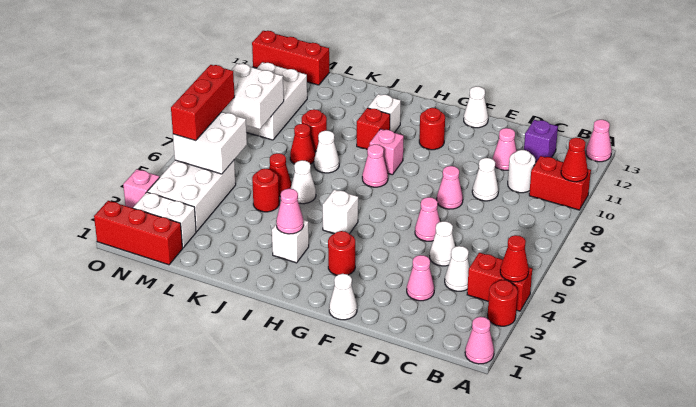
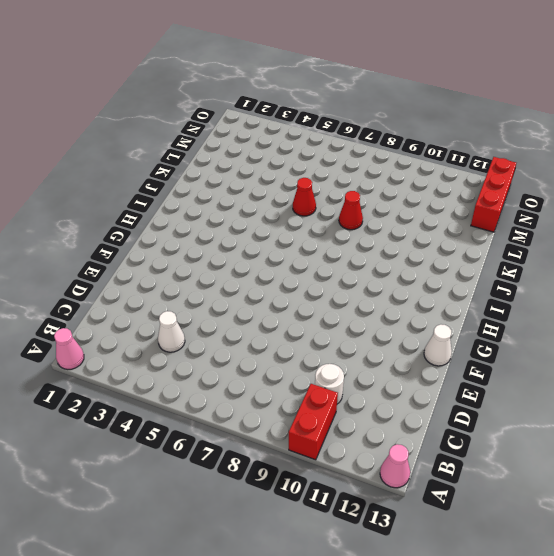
none -> red 1x1 round brick [488,280,518,326]
none -> red 1x2 brick [467,253,532,311]
none -> purple 1x1 brick [524,120,558,162]
none -> pink 1x1 cone [407,255,434,301]

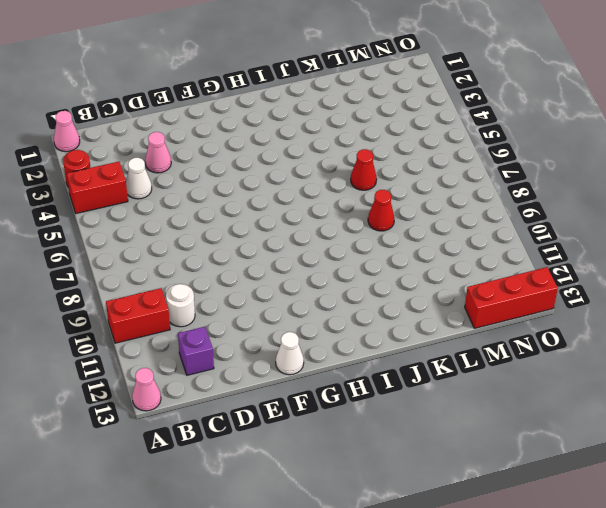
none -> white 1x1 cone [430,221,455,266]
none -> white 1x1 cone [472,158,499,201]
none -> pink 1x1 cone [493,128,517,170]
none -> pink 1x1 cone [415,197,440,241]

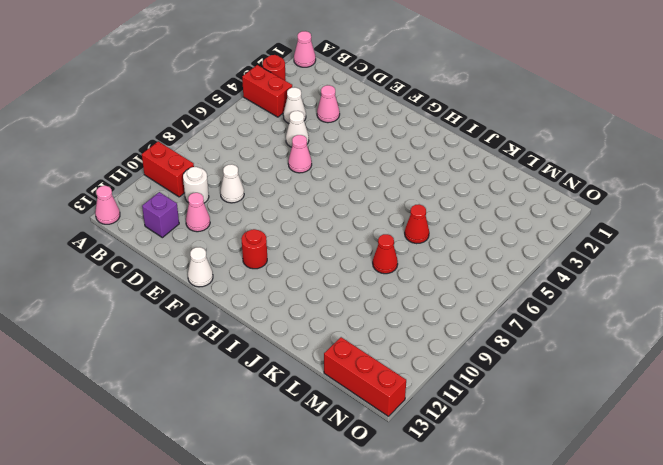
none -> pink 1x1 cone [437,166,463,209]
none -> white 1x1 cone [329,274,357,320]
none -> red 1x1 round brick [328,231,355,275]
none -> white 1x1 brick [323,189,358,234]

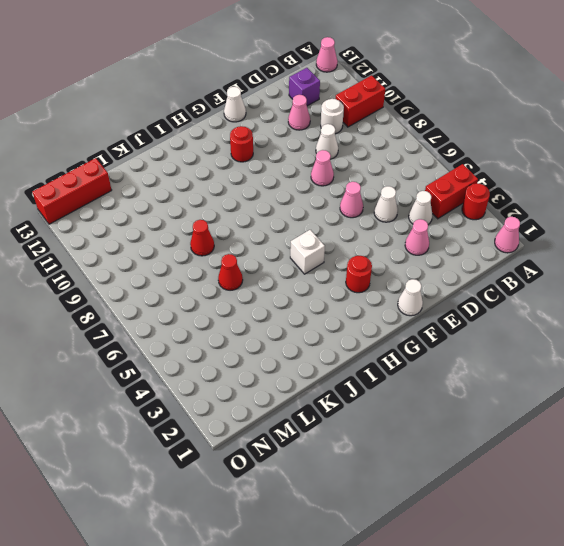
none -> pink 1x1 cone [362,144,388,187]
none -> pink 1x1 brick [370,129,404,175]
none -> white 1x1 brick [272,220,309,263]
none -> red 1x1 brick [357,108,390,149]

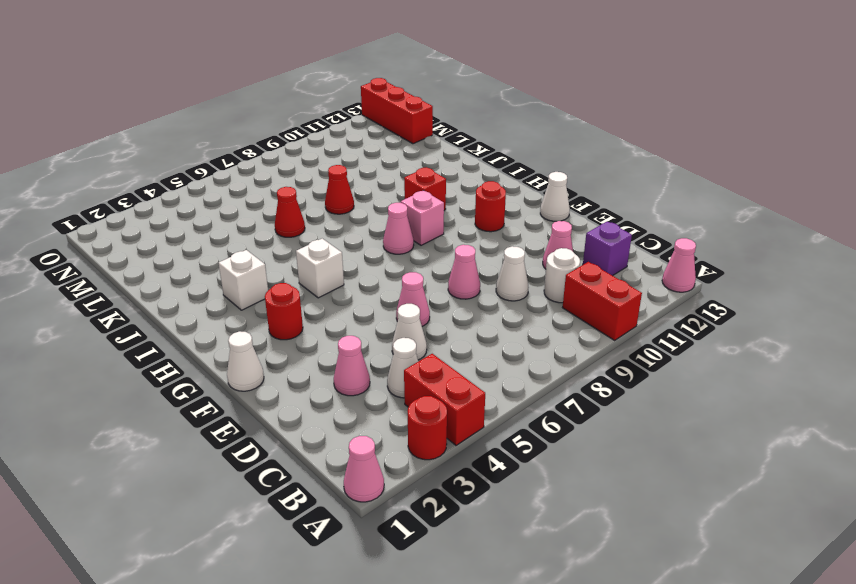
none -> white 1x1 brick [368,94,401,133]
none -> white 1x1 cone [291,160,316,204]
none -> white 1x1 cone [314,131,339,173]
none -> red 1x1 round brick [252,169,279,212]

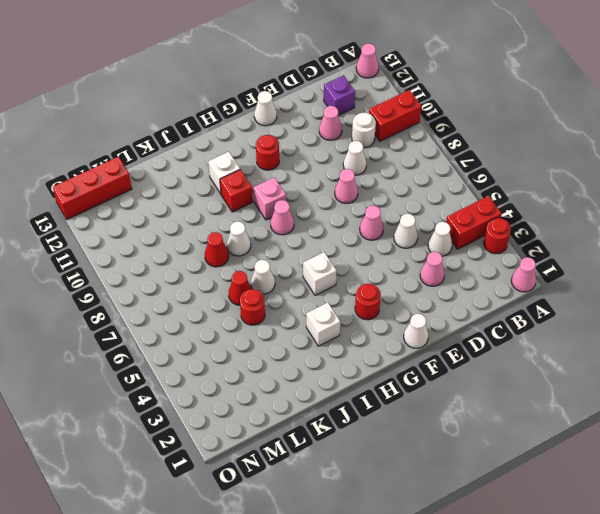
none -> red 1x1 round brick [302,109,327,151]
none -> red 1x3 brick [94,201,183,265]
none -> white 1x2 brick [133,192,196,248]
none -> white 2x3 brick [147,160,236,232]

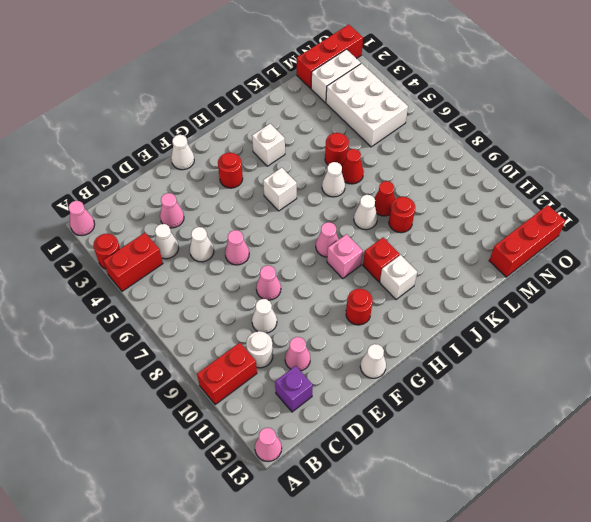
none -> white 2x3 brick [246,62,307,140]
none -> pink 1x1 brick [123,169,160,208]
none -> red 1x1 cone [500,235,529,282]
none -> red 1x1 cone [561,138,588,182]

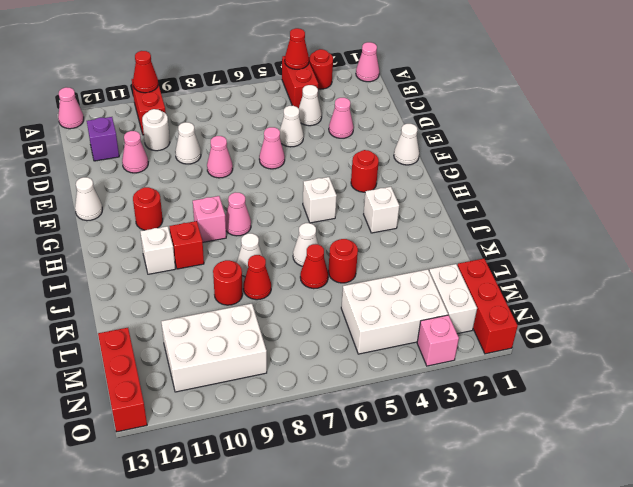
none -> pink 1x1 cone [276,189,304,234]
none -> white 2x2 brick [173,112,247,174]
none -> white 2x2 brick [222,63,284,129]
none -> red 1x3 brick [171,65,235,141]

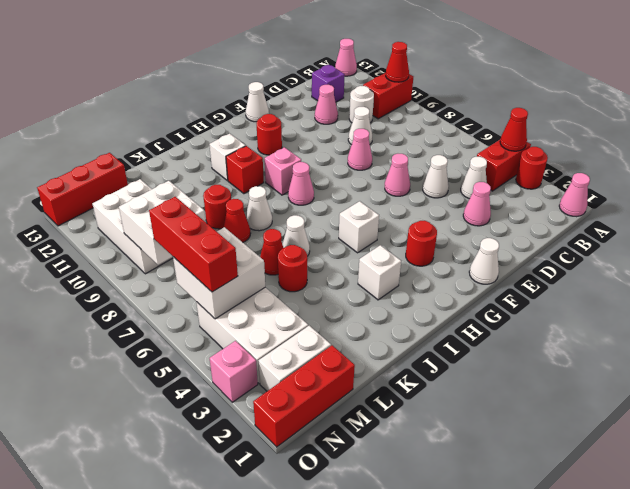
none -> pink 1x1 cone [276,189,304,234]

